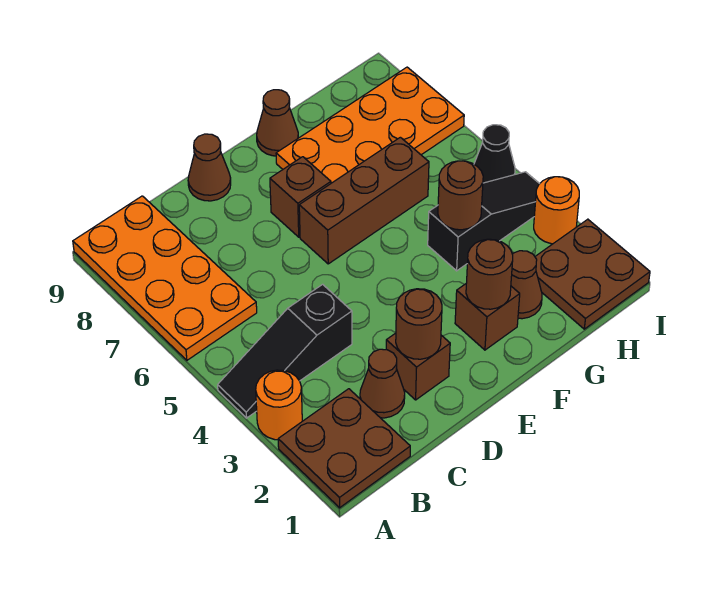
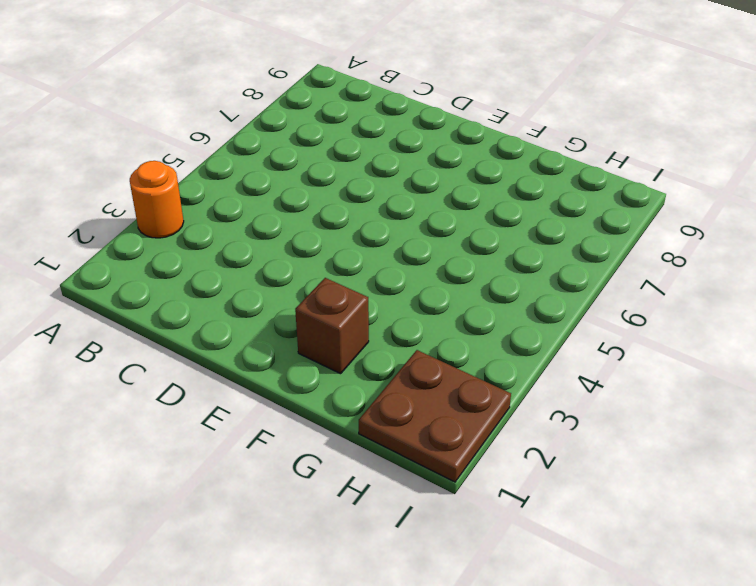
none -> brown 2x2 plate [278,389,410,508]
none -> black 1x3 slope [218,284,352,418]
none -> orange 2x4 plate [73,196,257,360]

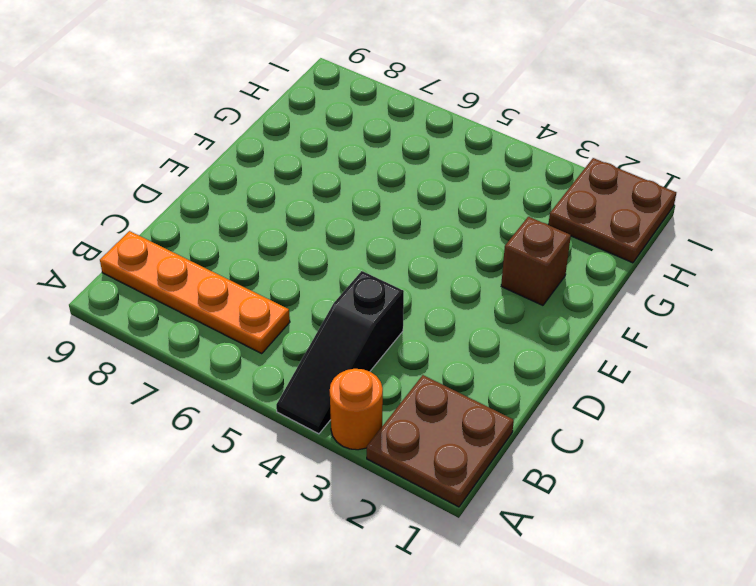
orange 1x4 plate [100,231,290,354] -> orange 2x4 plate [73,196,257,360]
none -> brown 1x1 cone [360,349,405,418]
none -> brown 1x1 brick [386,333,450,400]
none -> brown 1x1 cone [188,134,231,201]

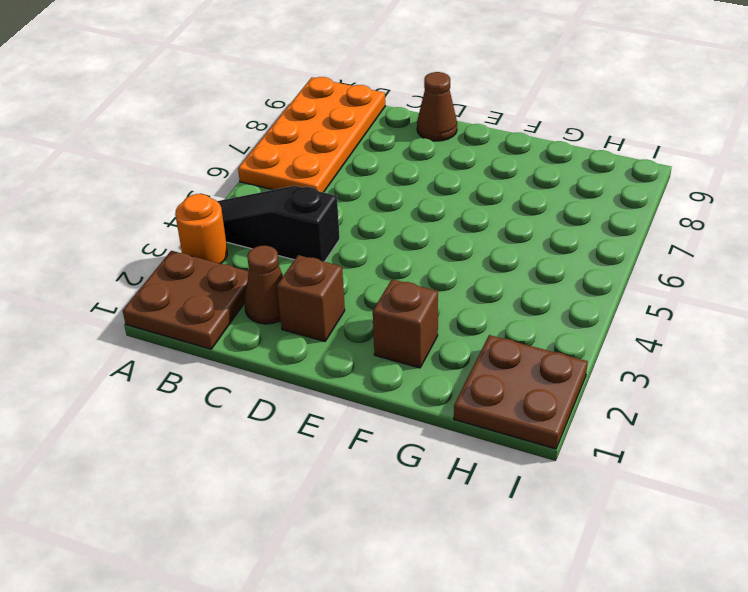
none -> brown 1x3 brick [299,137,429,264]
none -> brown 1x1 brick [270,157,331,237]
none -> orange 2x4 plate [276,67,464,183]

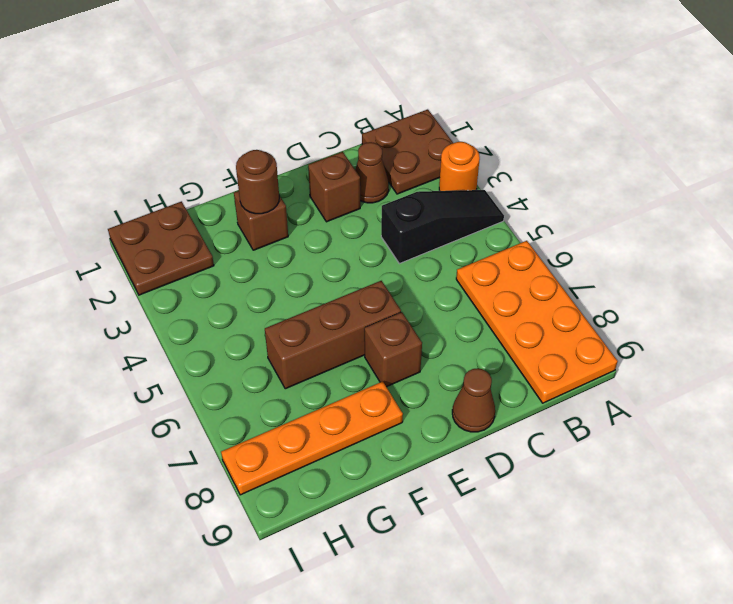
orange 1x4 plate [221,381,403,495] -> orange 2x4 plate [276,67,464,183]
none -> brown 1x1 cone [257,90,298,156]
none -> brown 1x1 cone [511,251,542,319]
none -> black 1x3 slope [428,172,539,271]

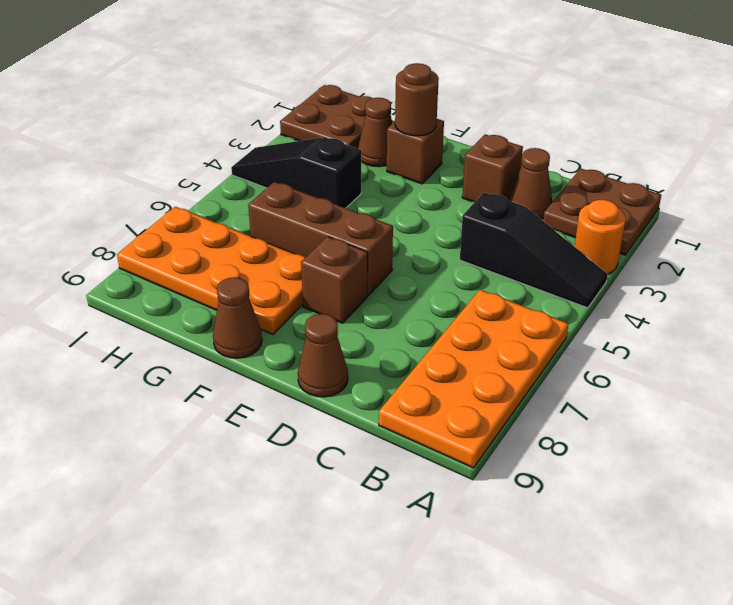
none -> orange 1x1 round brick [534,177,579,244]
none -> black 1x1 cone [474,125,515,183]
none -> brown 1x1 round brick [396,289,442,359]

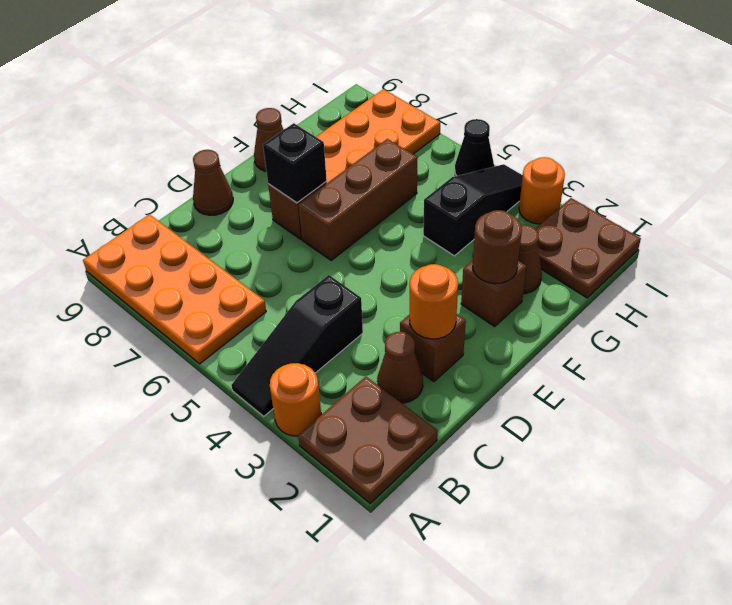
orange 1x1 round brick [410,264,458,339] -> brown 1x1 round brick [396,289,442,359]
black 1x1 brick [263,123,327,203] -> none
none -> brown 1x1 round brick [438,161,483,230]

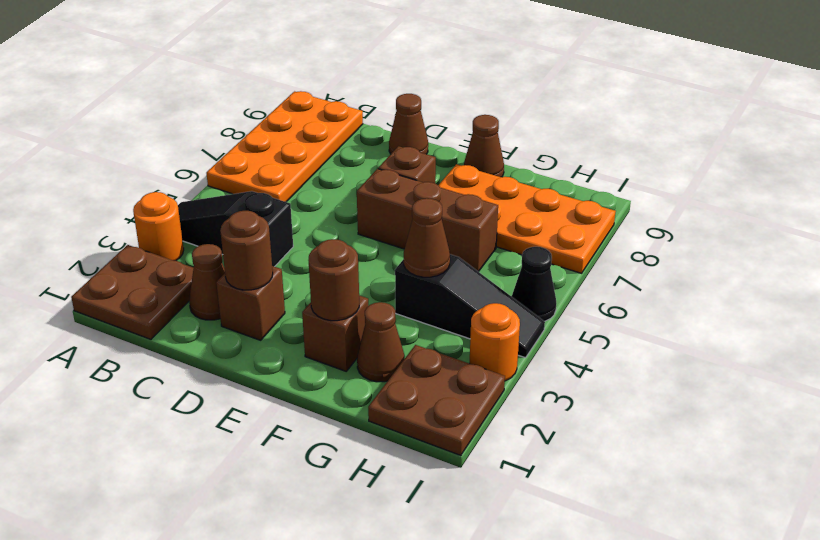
brown 1x1 cone [404,198,450,277] -> brown 1x1 round brick [438,161,483,230]

